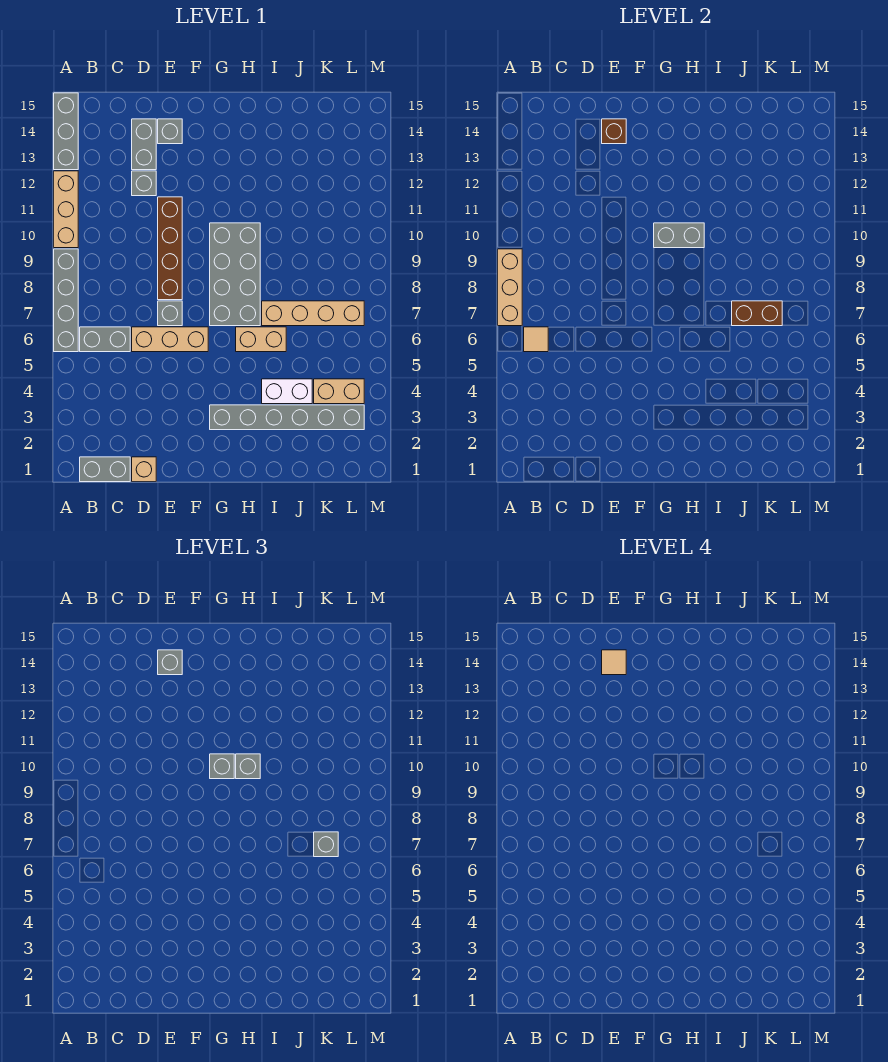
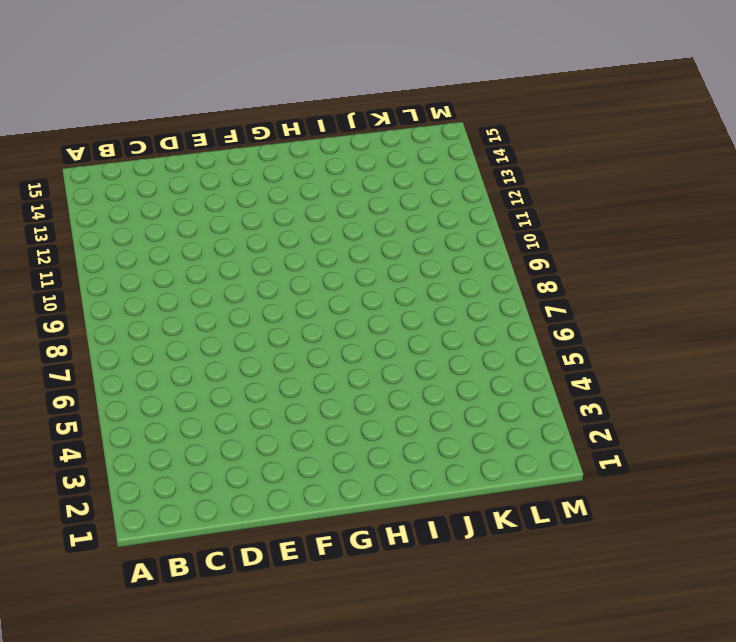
none -> grey 1x4 brick [54,249,78,352]
none -> tan 1x3 brick [54,171,78,248]
none -> grey 1x3 brick [54,93,78,170]

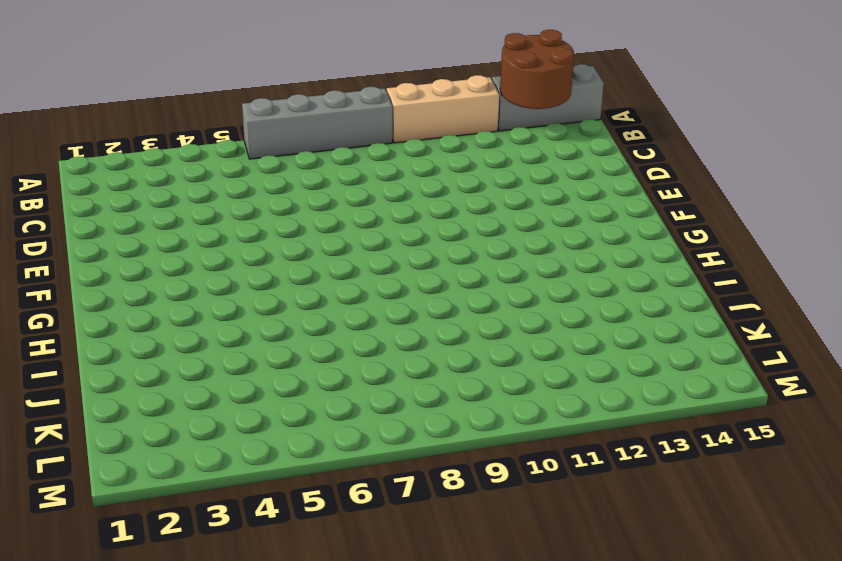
brown 2x2 round brick [500,30,574,109] -> none
none -> grey 1x2 brick [80,457,130,482]
none -> grey 1x2 brick [80,327,130,352]
none -> tan 1x1 brick [132,457,156,482]

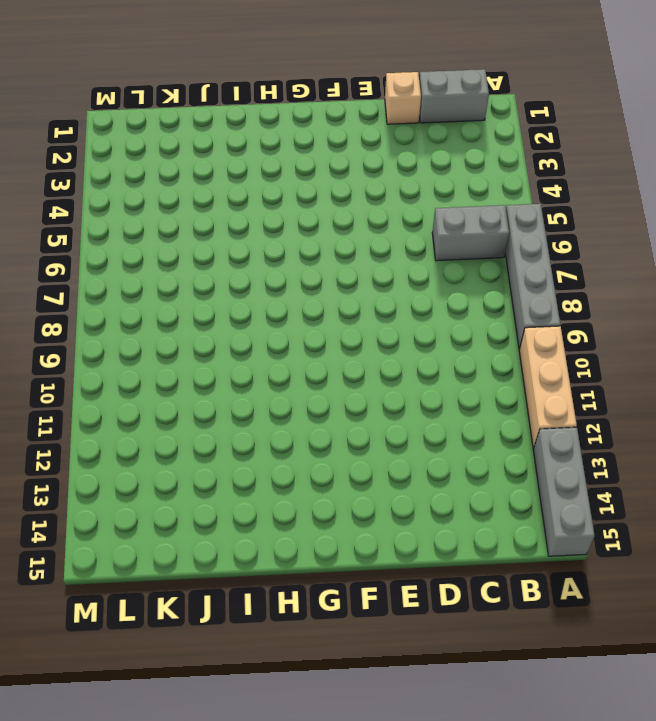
none -> tan 1x3 brick [132,327,208,352]
none -> grey 1x1 brick [132,171,156,196]
none -> grey 1x2 brick [132,119,156,170]

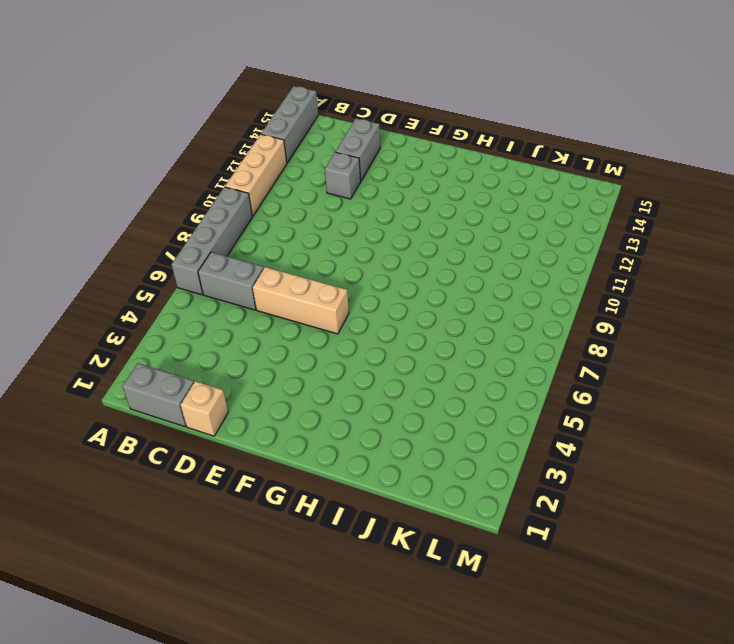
none -> grey 1x1 brick [158,301,182,326]
none -> brown 1x4 brick [158,197,182,300]
none -> grey 1x1 brick [158,119,182,144]

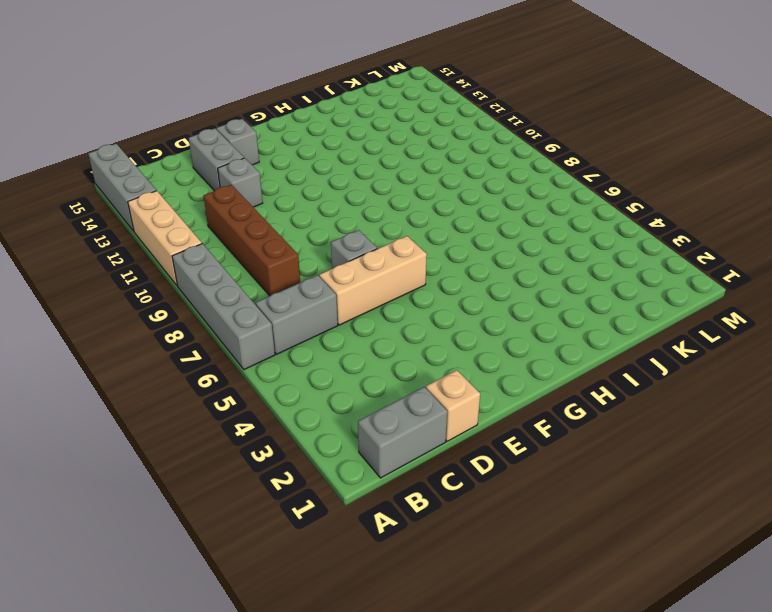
brown 1x4 brick [203,185,300,296] -> brown 1x4 brick moved to [158,197,182,300]
none -> grey 1x6 brick [210,405,364,430]
none -> grey 2x4 brick [210,223,260,326]
none -> tan 1x2 brick [236,327,286,352]

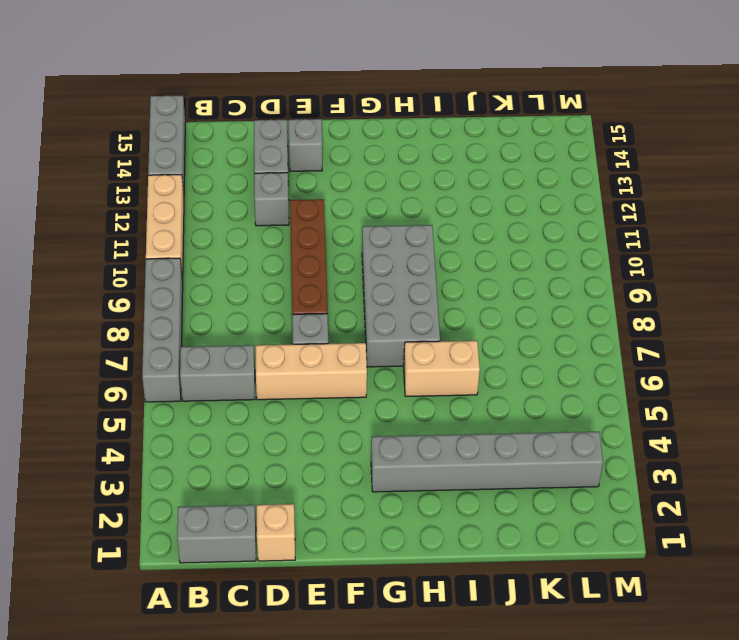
none -> white 1x2 brick [262,379,312,404]
none -> tan 1x4 brick [262,301,364,326]
none -> tan 1x2 brick [314,379,364,404]

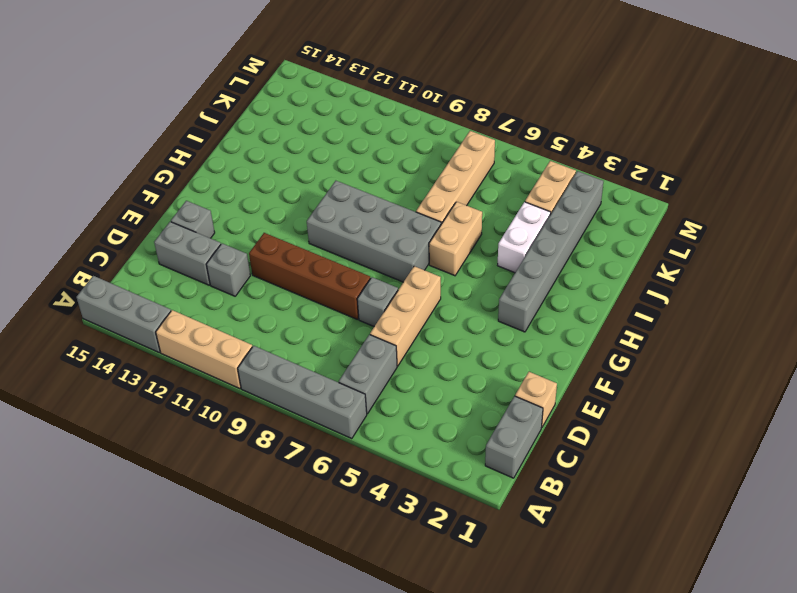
none -> tan 1x3 brick [498,249,522,326]
none -> tan 1x1 tile [524,327,548,352]
none -> brown 1x1 brick [602,119,626,144]

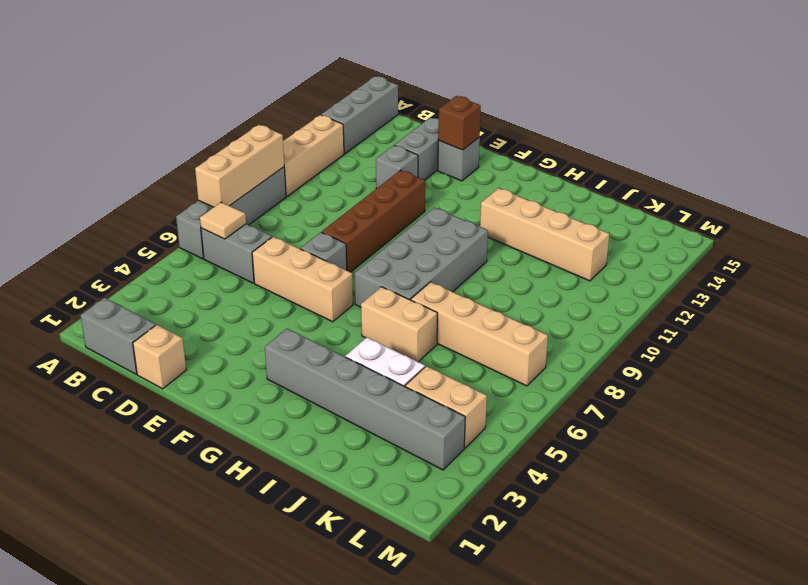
tan 1x4 brick [480,188,609,281] -> none
none -> grey 1x2 brick [654,223,704,248]
none -> brown 1x2 brick [732,301,782,326]
none -> grey 1x1 brick [158,650,182,675]

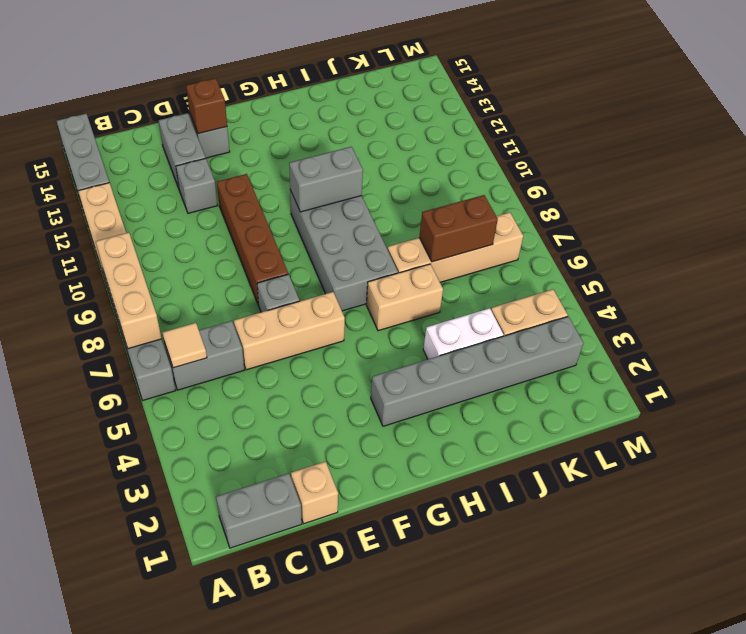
none -> grey 1x1 brick [158,650,182,675]
none -> grey 1x1 brick [210,754,234,779]
none -> grey 1x1 brick [236,754,260,779]

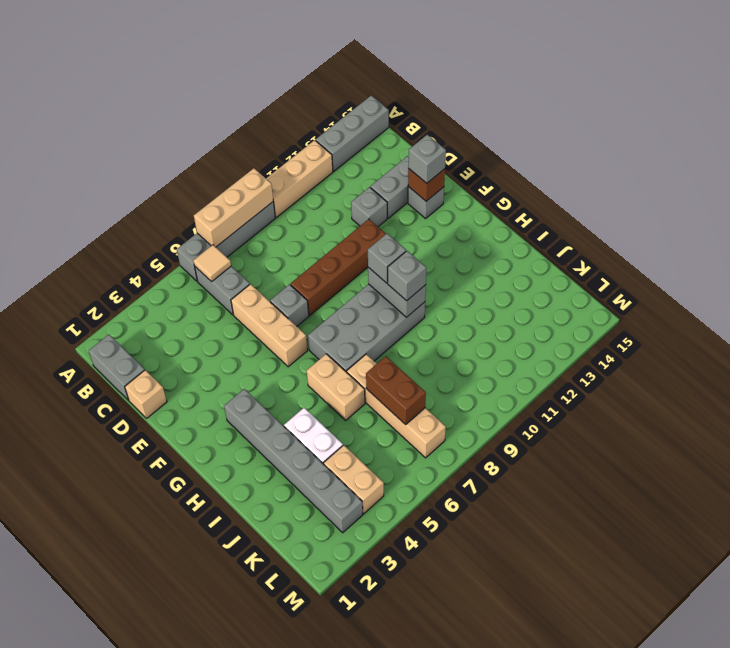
none -> grey 1x1 brick [314,832,338,857]
none -> tan 1x1 tile [602,650,626,675]

